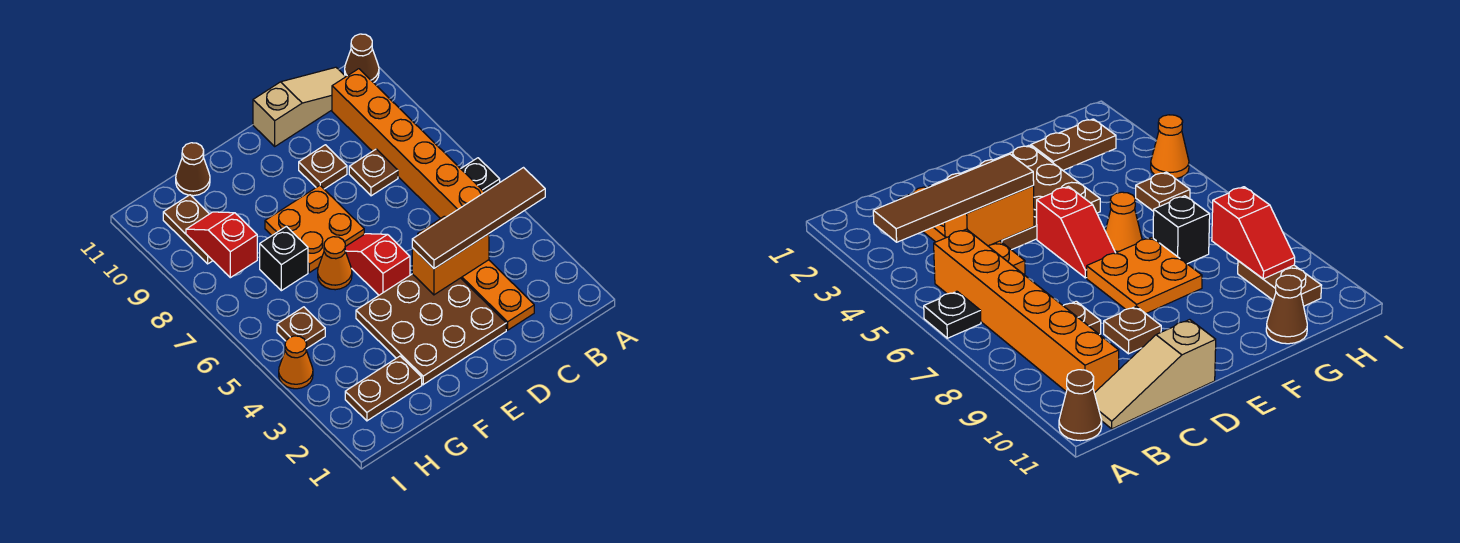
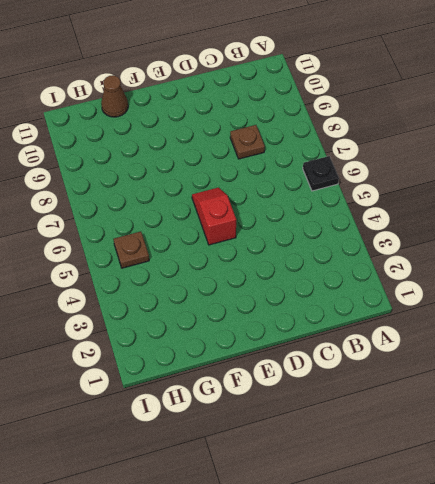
none -> brown 1x1 cone [345,34,379,83]
none -> orange 1x6 brick [332,69,484,218]
none -> tan 1x3 slope [253,67,346,146]

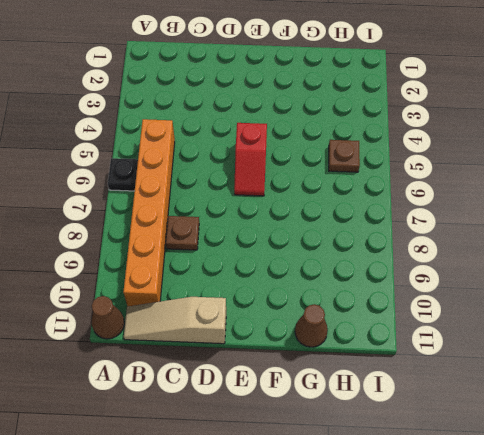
none -> orange 1x4 plate [418,216,534,330]
none -> brown 3x3 plate [356,274,506,385]
none -> brown 1x1 plate [299,145,347,189]

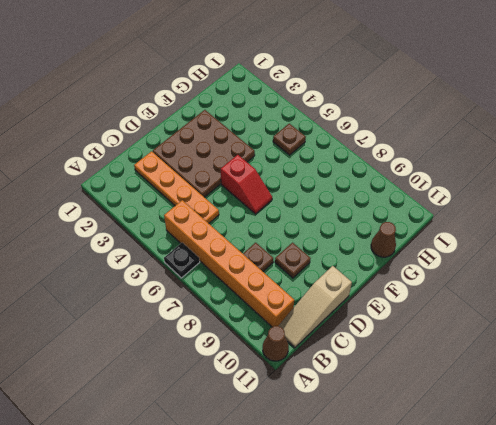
none -> orange 2x2 plate [265,185,364,273]
none -> orange 1x1 cone [318,237,352,290]
none -> brown 1x2 plate [345,356,422,421]

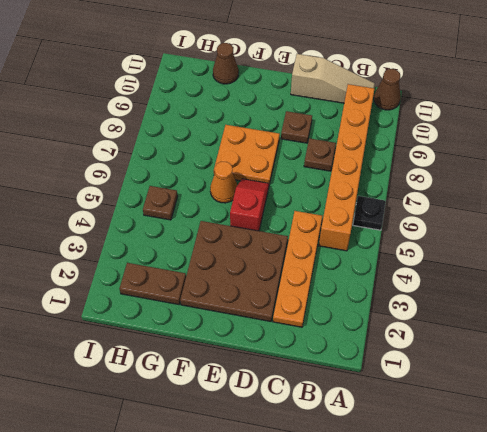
none -> black 1x1 brick [260,226,308,291]
none -> brown 1x2 plate [163,195,213,264]
none -> orange 1x1 cone [279,336,313,389]

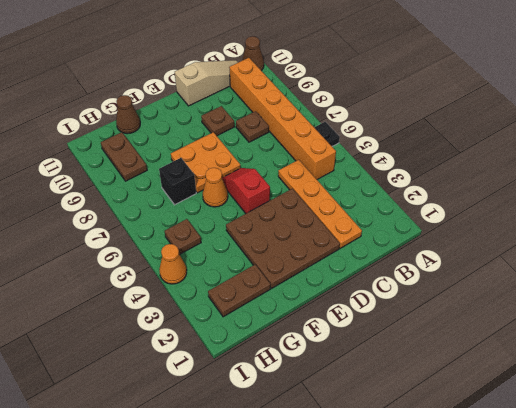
none -> orange 1x2 brick [412,234,489,295]
none -> red 1x2 slope [186,212,257,278]
none -> brown 1x4 tile [412,168,545,269]

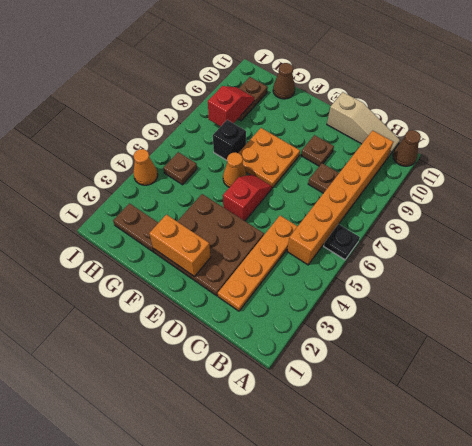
orange 1x2 brick [149,215,211,277] -> orange 1x2 brick moved to [412,234,489,295]
none -> brown 1x4 tile [412,168,545,269]

